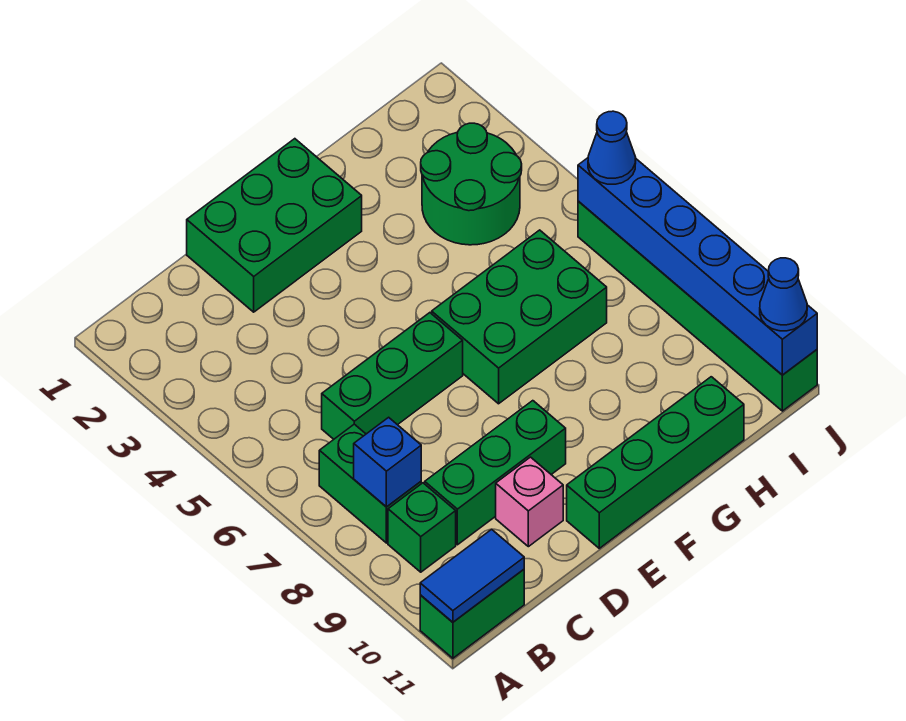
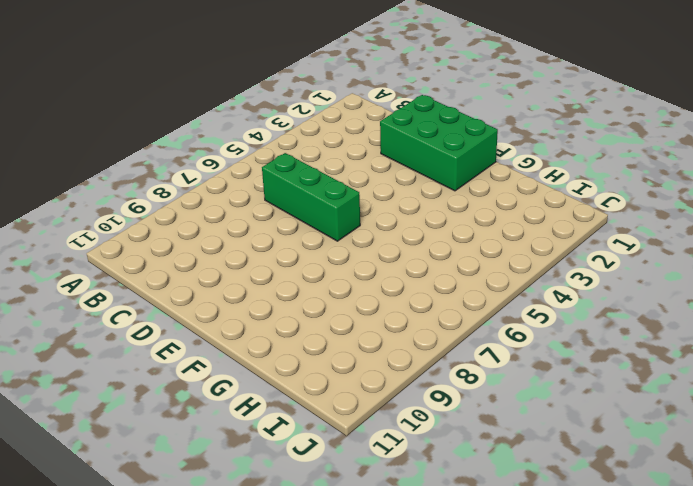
none -> green 1x2 brick [420,570,524,658]
none -> green 1x2 brick [319,424,421,543]
none -> green 1x1 brick [388,483,456,572]

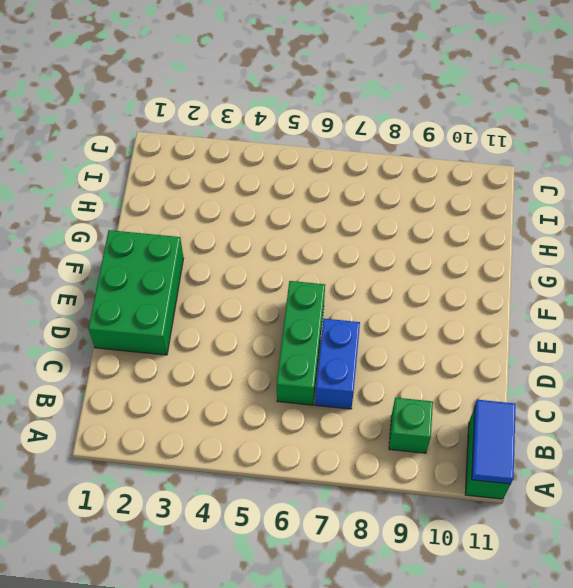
blue 1x2 brick [315,319,360,409] -> none
none -> green 1x2 brick [319,424,421,543]
none -> green 1x3 brick [425,401,566,545]
none -> pink 1x1 brick [496,457,563,547]

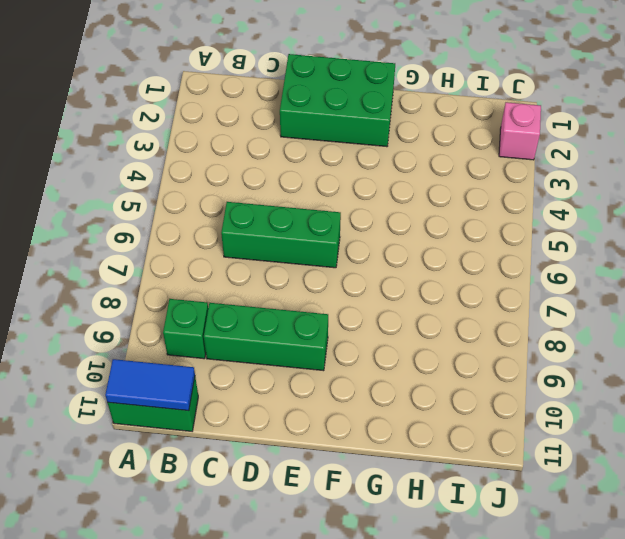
pink 1x1 brick [499,102,541,160] -> pink 1x1 brick moved to [496,457,563,547]
none -> green 1x2 brick [319,424,421,543]
none -> green 1x4 brick [567,377,744,548]
none -> green 2x3 brick [432,230,607,404]

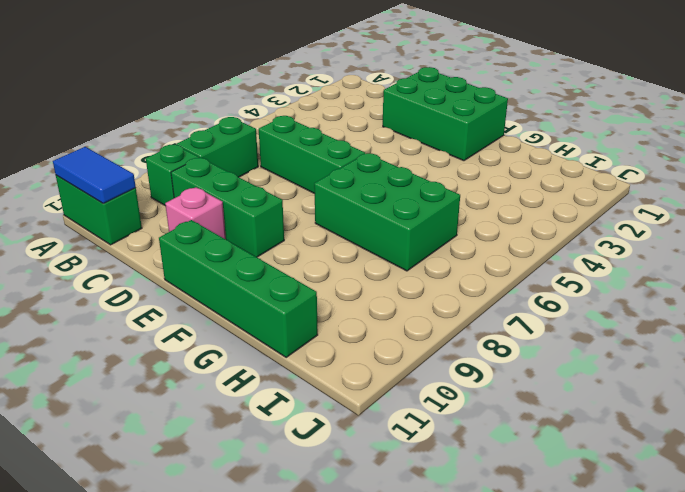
none -> green 2x2 round brick [421,123,522,245]
none -> green 1x6 brick [578,201,817,411]
none -> blue 1x1 brick [354,417,421,507]

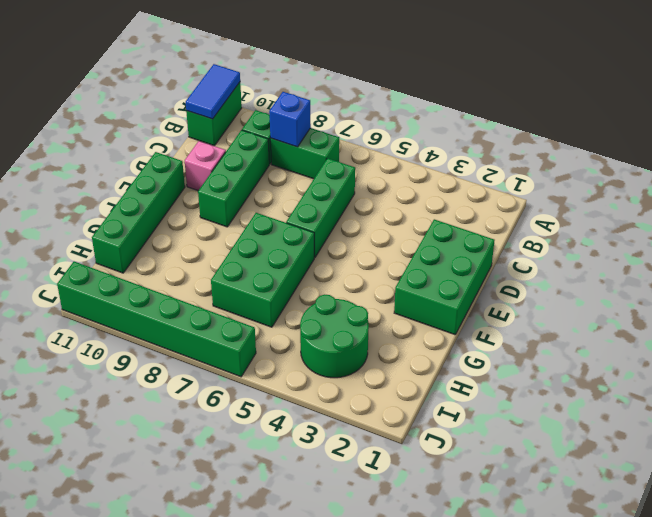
none -> blue 1x6 brick [578,158,817,375]
none -> blue 1x1 cone [588,111,636,184]
none -> blue 1x1 cone [760,258,807,331]

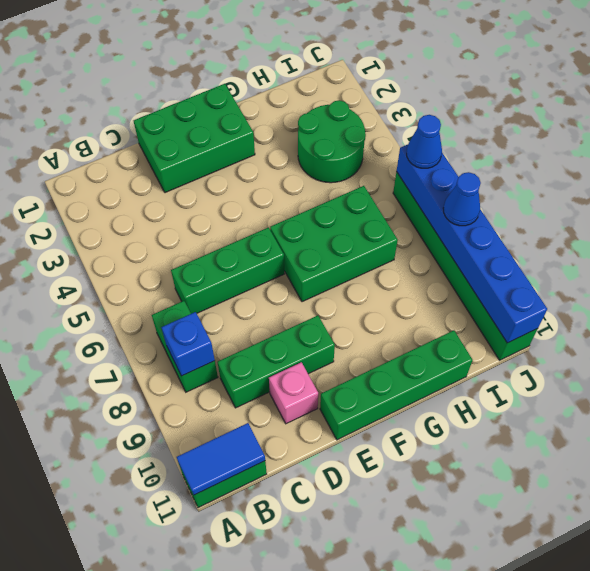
blue 1x1 cone [443,172,481,226] -> blue 1x1 cone moved to [760,258,807,331]
none -> green 1x1 brick [388,483,456,572]

